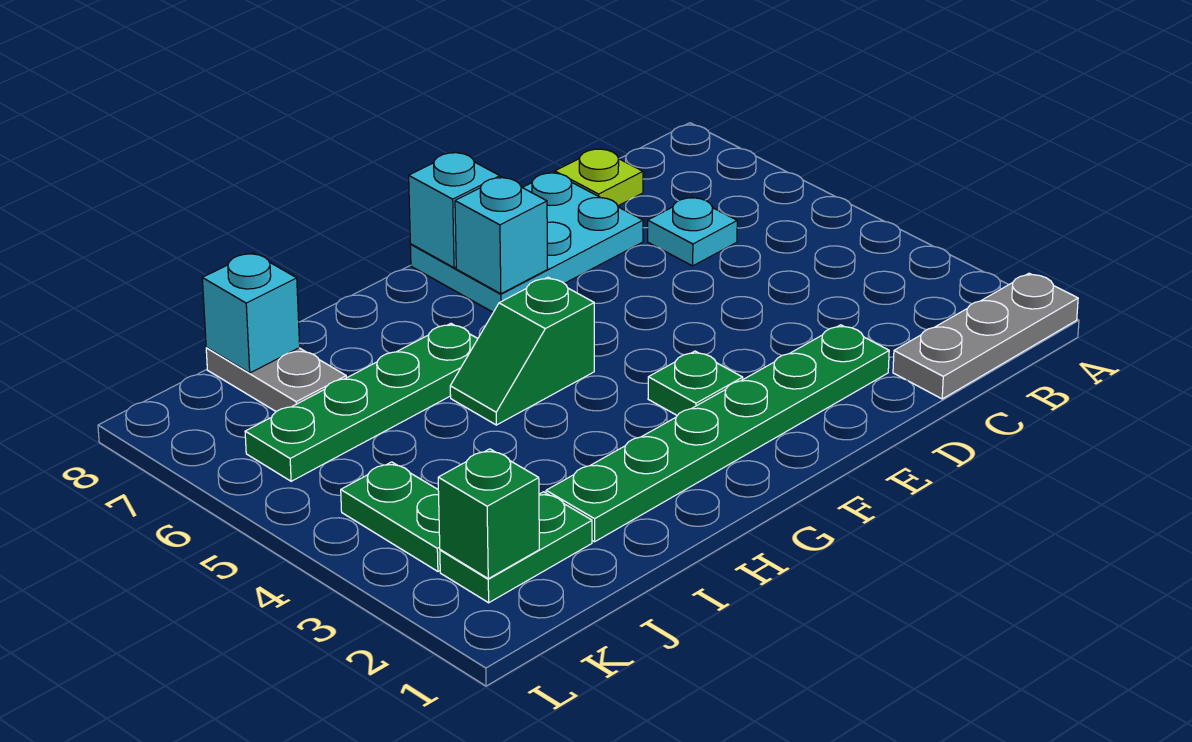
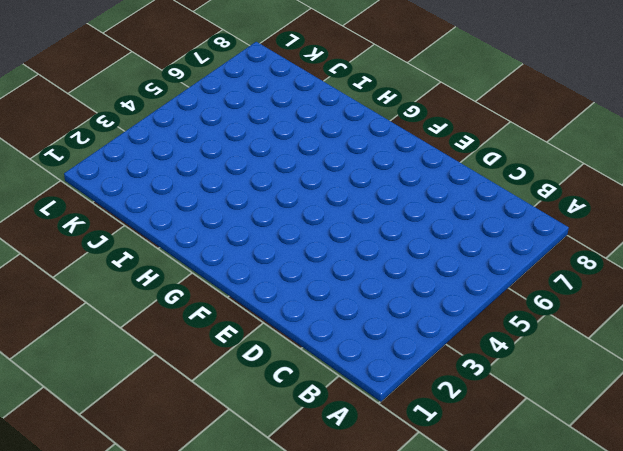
none -> grey 1x3 plate [893,273,1078,399]
none -> cyan 1x1 plate [648,197,737,266]
none -> lime 1x1 plate [555,149,643,206]

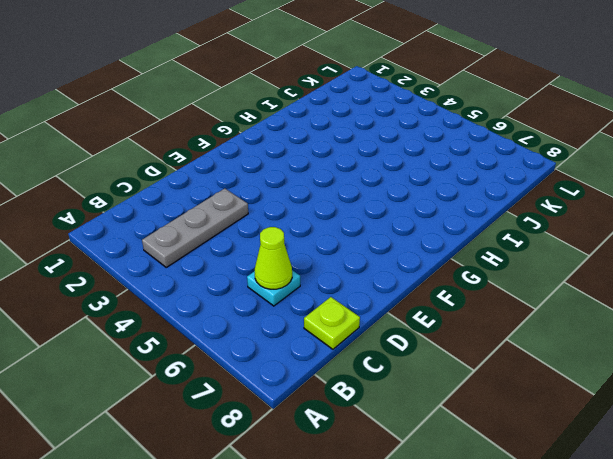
grey 1x3 plate [142,188,248,267] -> grey 1x3 plate moved to [893,273,1078,399]
lime 1x1 cone [255,227,292,289] -> none
none -> green 1x6 plate [546,325,889,542]
none -> cyan 2x3 plate [410,172,643,312]
none -> green 1x1 plate [648,351,743,415]

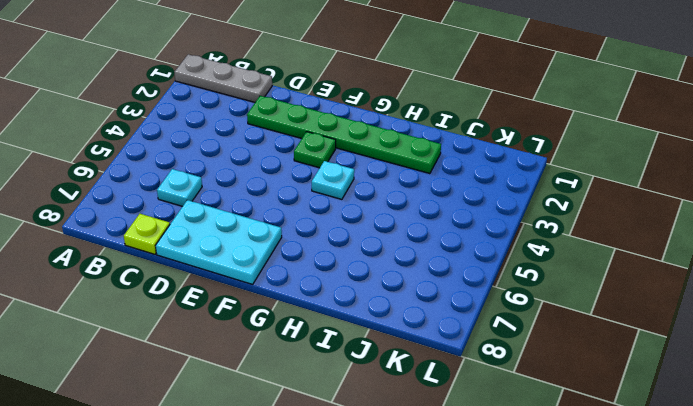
cyan 1x1 plate [312,161,354,199] -> none
none -> green 1x2 slope [450,277,594,425]
none -> green 1x4 plate [245,323,478,481]
none -> green 1x2 plate [440,492,592,603]

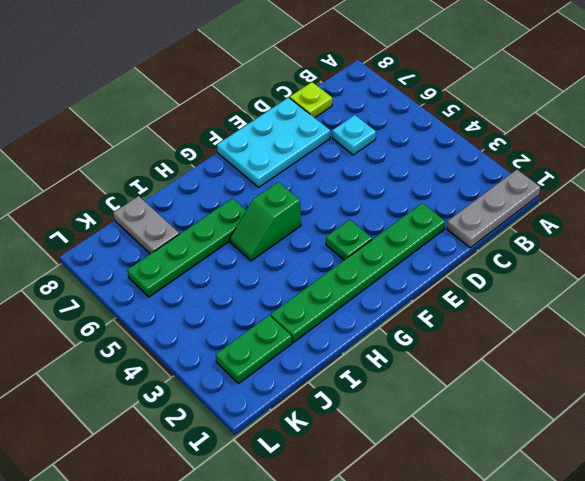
none -> green 1x2 plate [341,462,440,571]
none -> cyan 1x1 brick [455,177,548,294]
none -> cyan 1x1 brick [409,152,500,268]

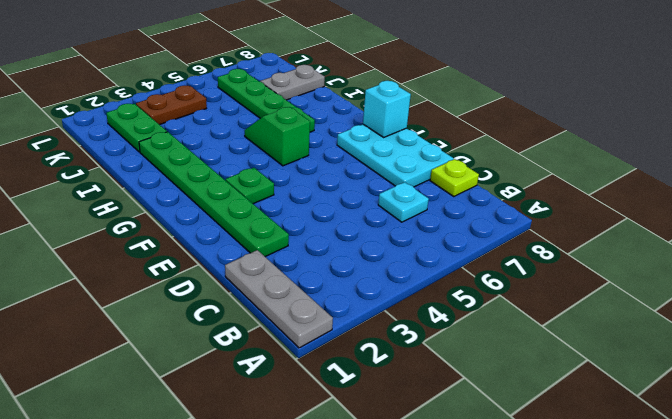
brown 1x2 plate [136,85,207,125] -> green 1x2 plate [341,462,440,571]
none -> cyan 1x1 brick [455,177,548,294]
none -> cyan 1x1 brick [202,253,300,373]
none -> green 1x1 brick [438,449,539,579]

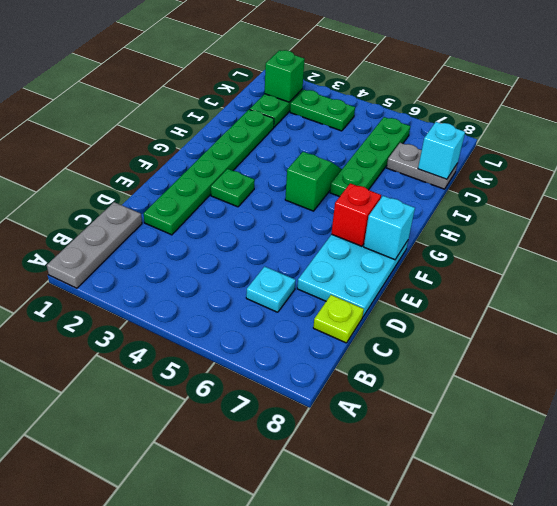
red 1x1 brick [331,183,381,246] -> cyan 1x1 brick [455,177,548,294]

